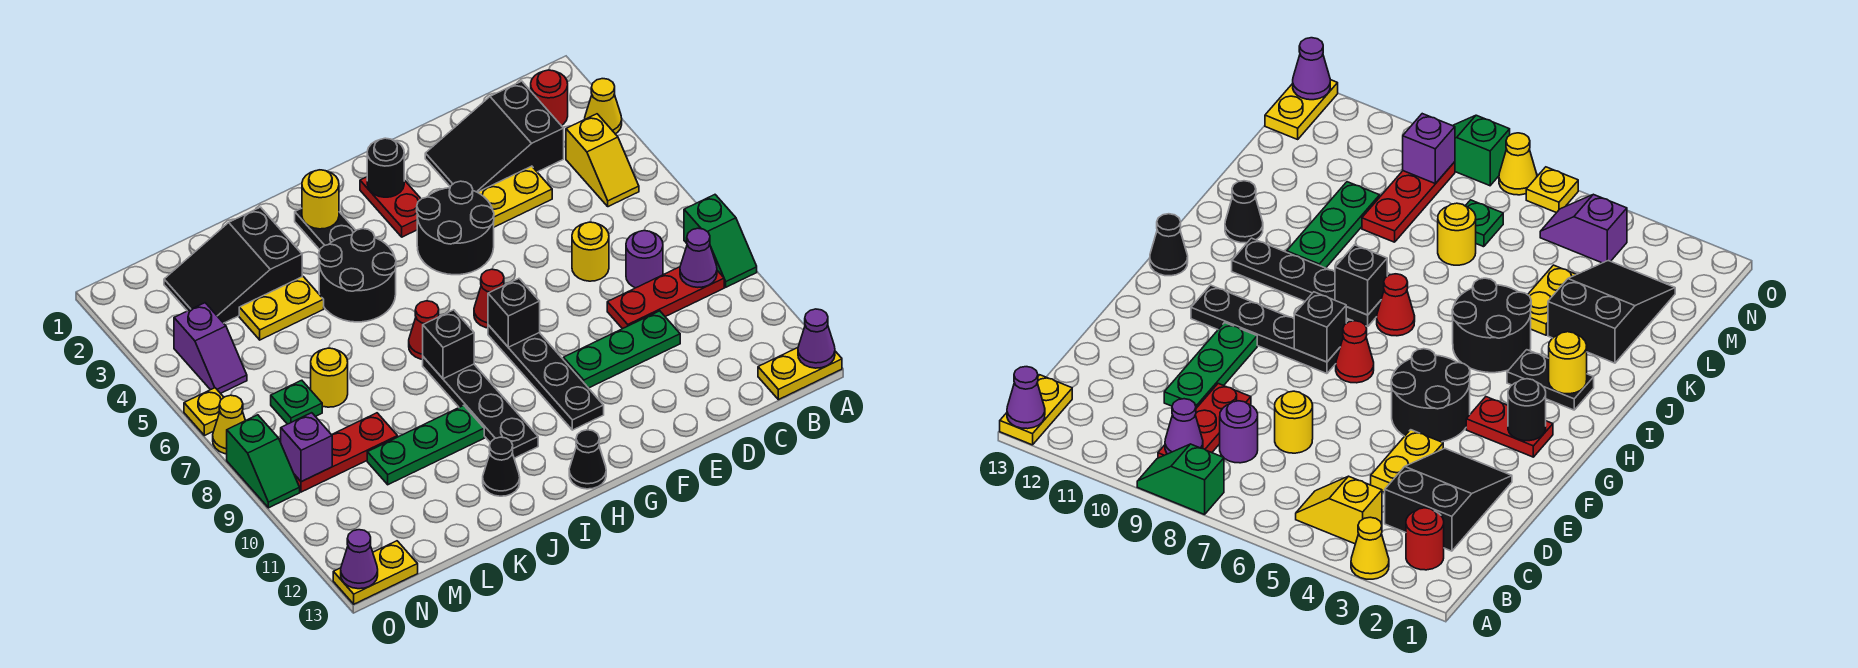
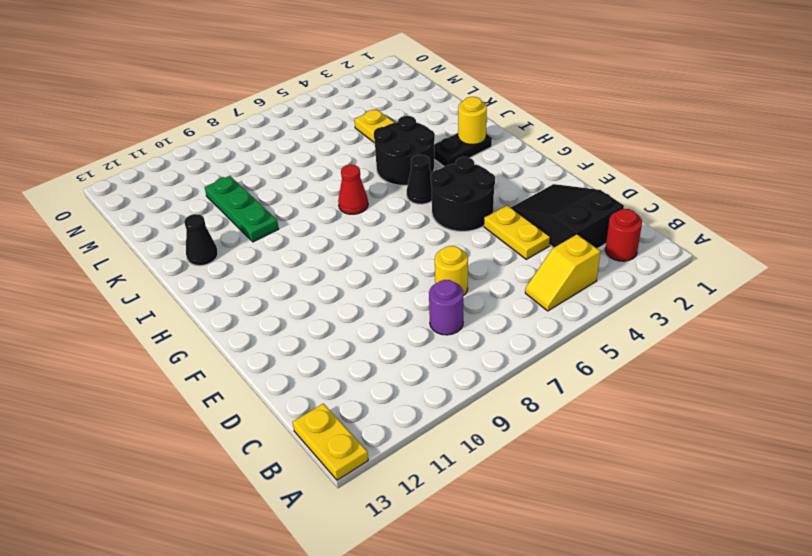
black 1x1 cone [407,155,432,204] -> black 1x1 cone moved to [569,430,606,489]
none -> yellow 1x1 cone [585,79,622,134]
none -> green 1x2 slope [684,195,757,287]
none -> red 1x3 plate [607,267,724,329]
none -> green 1x3 plate [563,311,680,388]

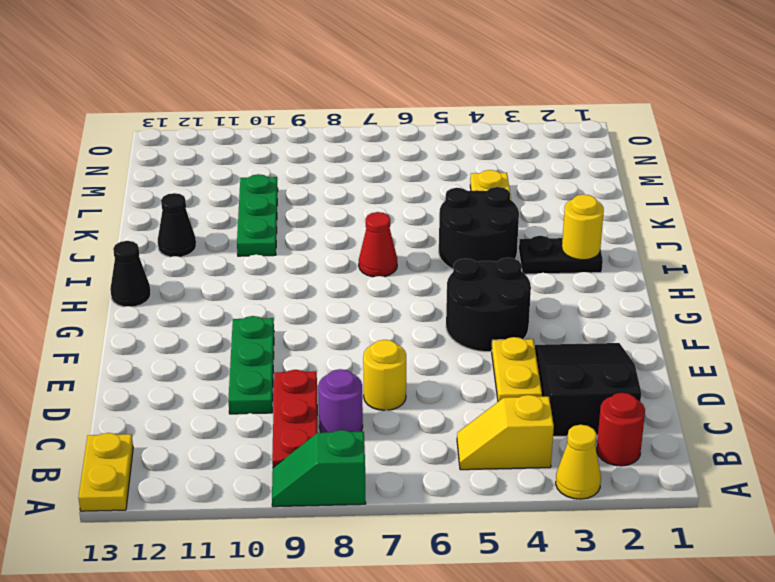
none -> red 1x2 plate [360,177,421,237]
none -> red 1x1 cone [474,269,504,328]
none -> black 1x4 plate [488,325,604,430]
none -> black 1x4 plate [423,357,538,458]

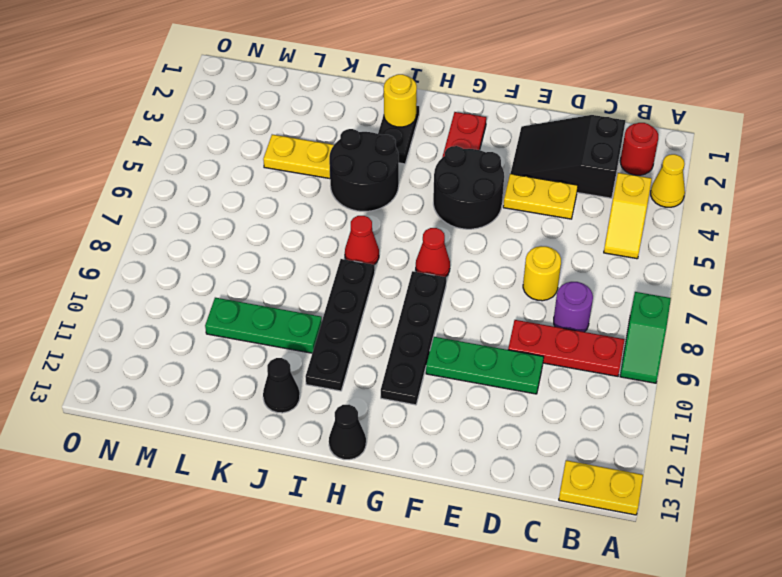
none -> black 2x3 slope [164,207,302,323]
none -> yellow 1x1 round brick [311,348,348,407]
none -> red 1x3 plate [294,413,398,492]
none -> green 1x1 plate [271,380,322,424]

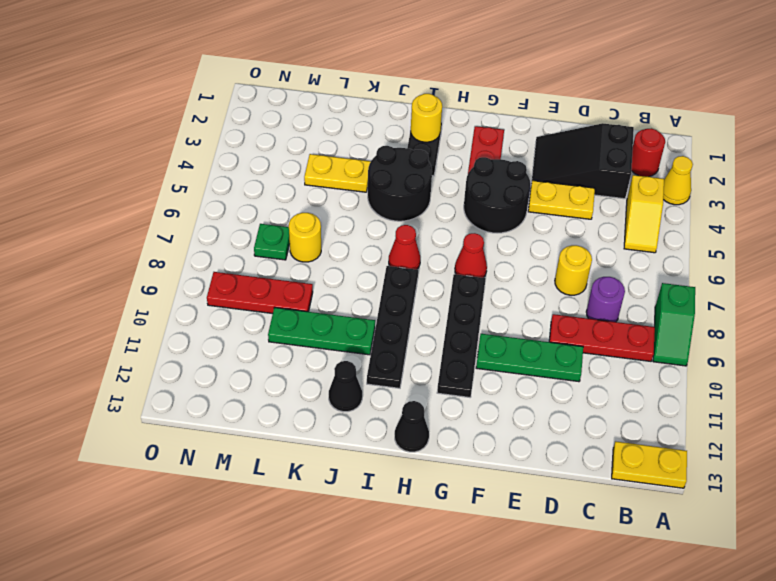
none -> black 2x3 slope [164,207,302,323]
none -> purple 1x2 slope [174,303,247,393]
none -> yellow 1x2 plate [333,541,418,604]
none -> yellow 1x1 plate [184,388,224,436]

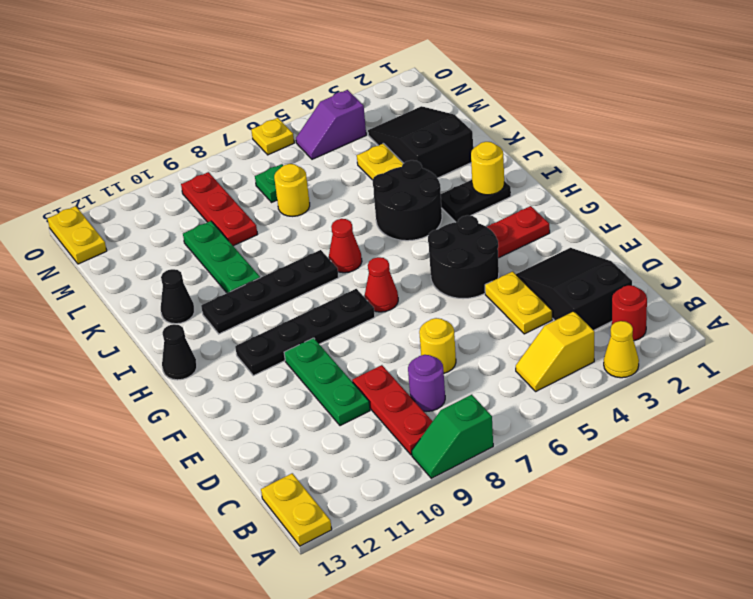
none -> yellow 1x1 cone [213,395,245,454]
none -> green 1x2 slope [227,415,300,508]
none -> purple 1x1 cone [798,309,835,368]
none -> purple 1x1 cone [680,228,717,287]

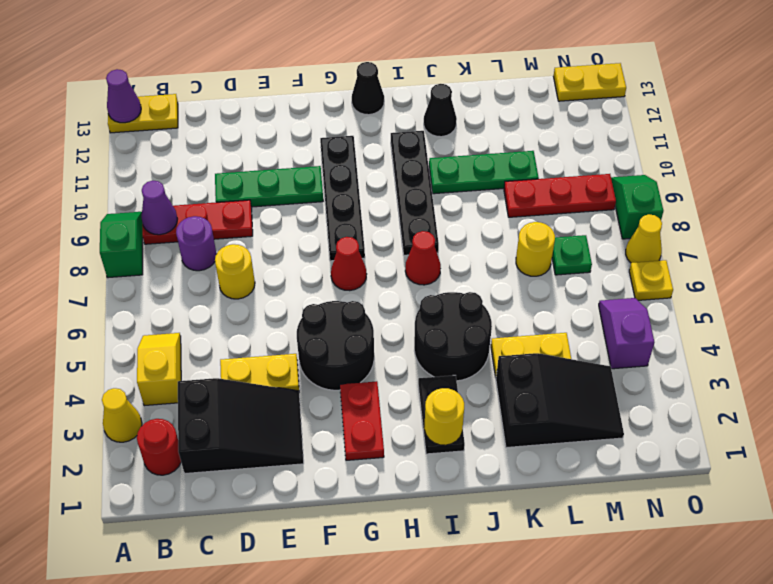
none -> black 1x1 round brick [367,138,404,197]
none -> black 1x1 brick [488,279,540,347]
none -> black 1x1 brick [423,310,474,379]
none -> purple 1x1 brick [281,413,332,482]

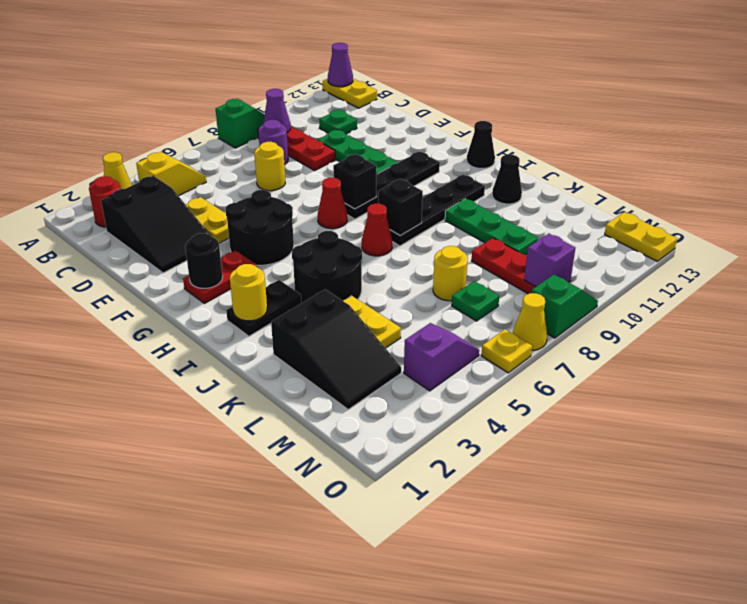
green 1x1 plate [319,110,357,134] -> none
none -> purple 1x1 cone [341,530,378,589]

